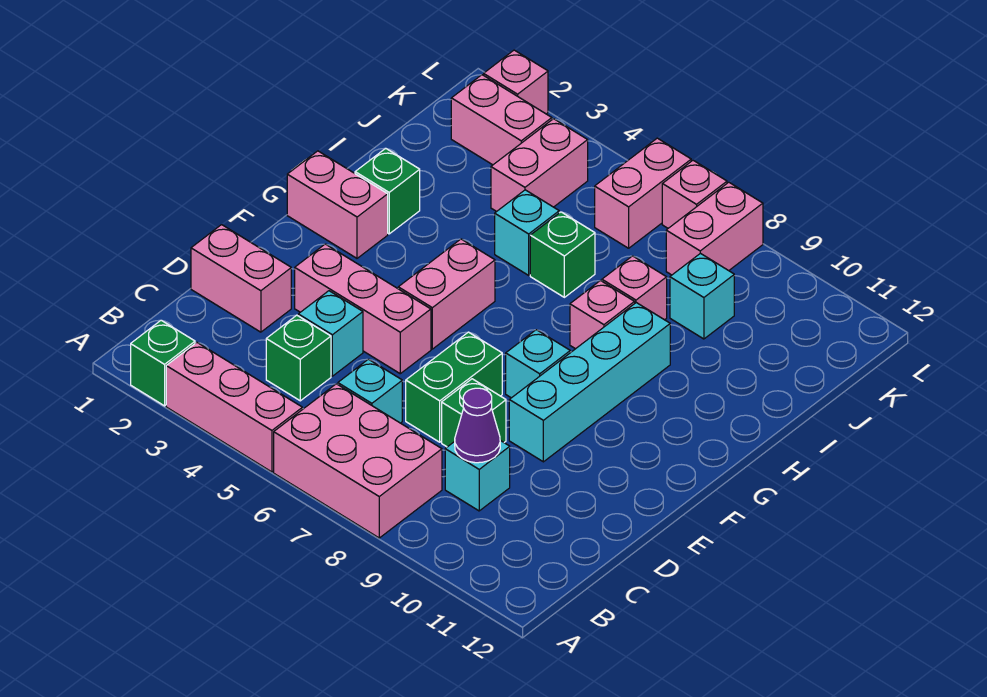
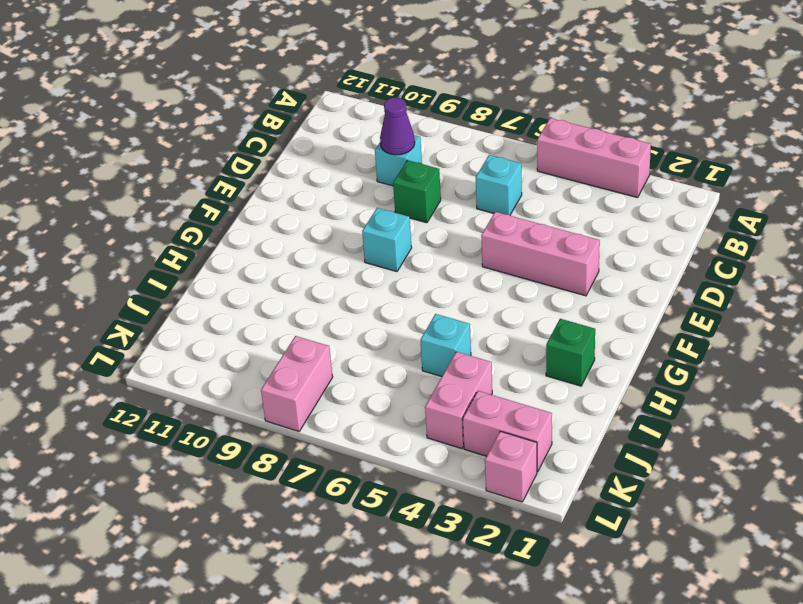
none -> green 1x1 brick [131,320,195,406]
none -> pink 2x3 brick [274,384,442,538]
none -> green 1x1 brick [266,315,331,401]

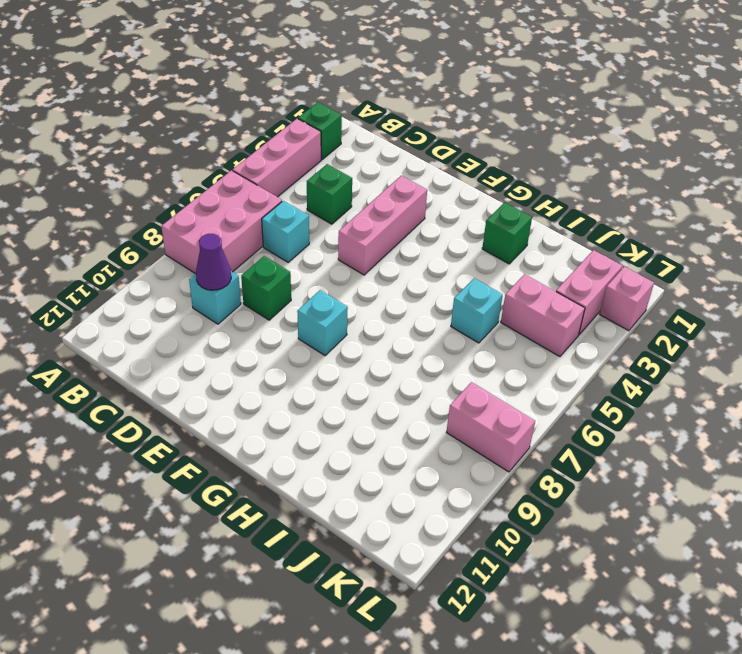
none -> pink 1x2 brick [191,225,291,332]
none -> cyan 1x1 brick [298,291,363,376]
none -> green 1x2 brick [406,332,502,442]

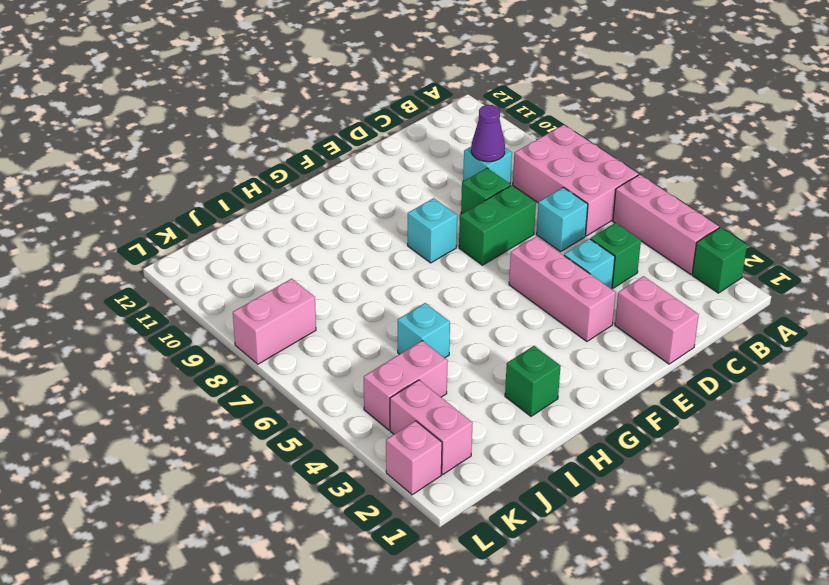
none -> cyan 1x4 brick [509,303,670,462]
none -> pink 1x2 brick [398,239,495,349]
none -> pink 1x2 brick [287,151,388,258]

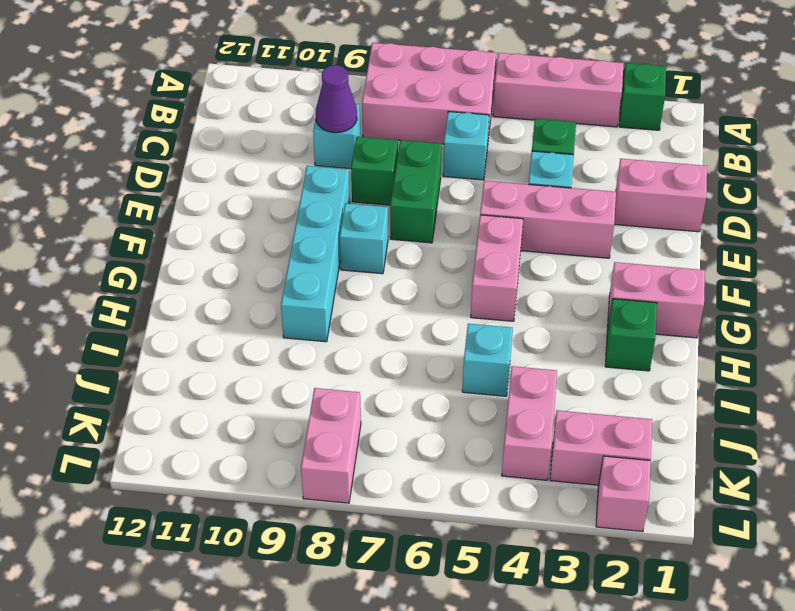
none -> pink 1x1 brick [570,281,635,349]
none -> green 1x1 brick [530,212,595,297]
none -> pink 1x1 brick [602,256,667,320]

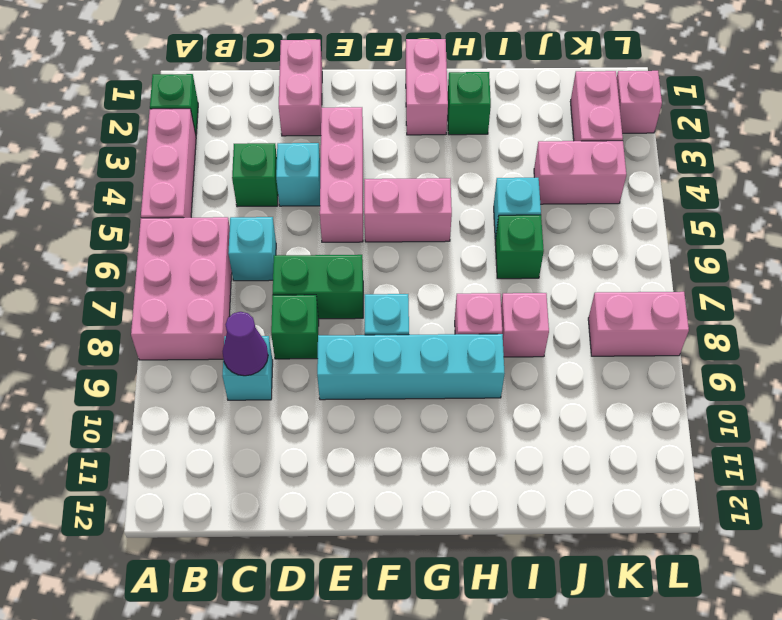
none -> cyan 1x1 brick [670,253,734,339]
none -> pink 1x2 brick [595,138,691,248]
none -> pink 1x1 brick [662,160,727,228]

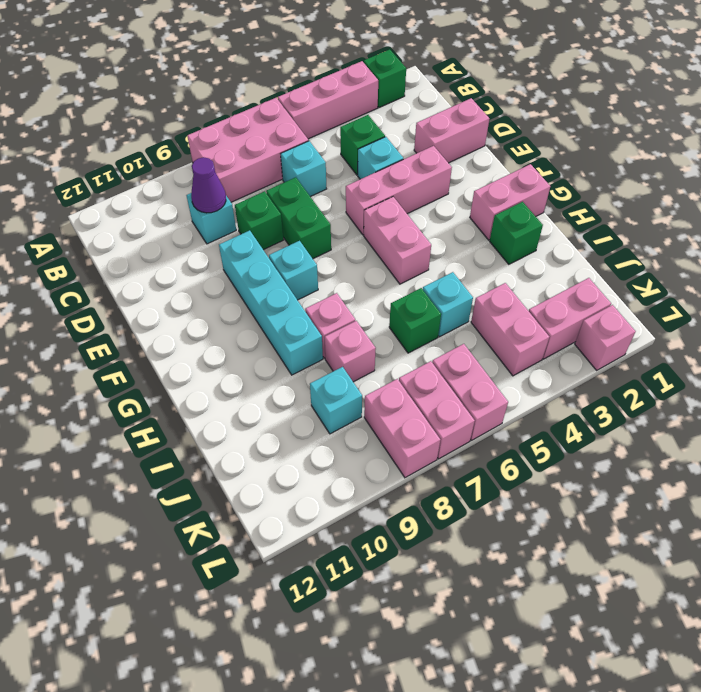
pink 1x2 brick [399,361,475,459] -> pink 1x1 brick [662,160,727,228]

